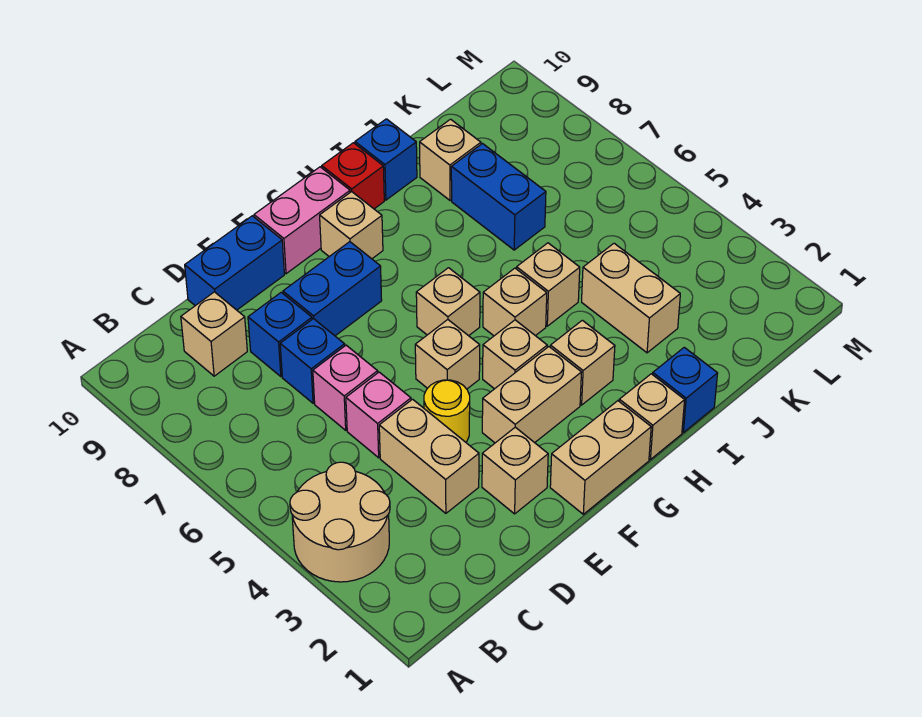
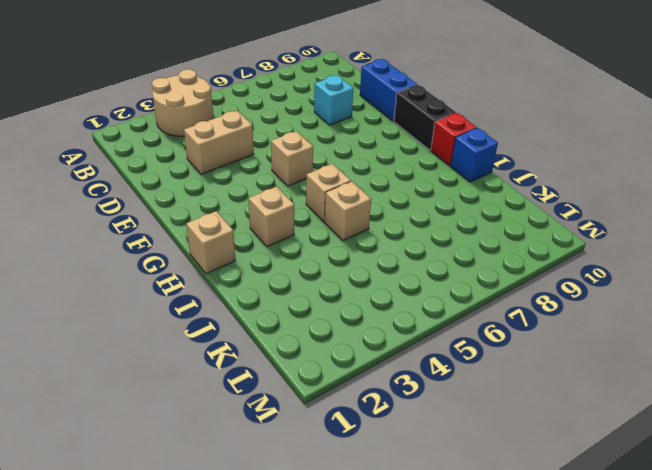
cyan 1x1 brick [314,75,353,125] -> blue 1x1 brick [248,292,312,377]
black 1x2 brick [394,85,456,150] -> pink 1x2 brick [254,167,350,274]
none -> tan 1x1 brick [181,292,247,376]
none -> pink 1x1 brick [346,372,411,458]
none -> pink 1x1 brick [313,345,378,430]

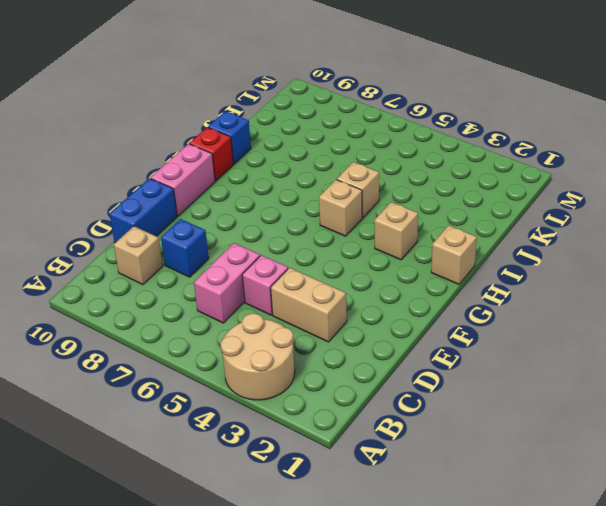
pink 1x2 brick [194,243,260,323] -> pink 1x1 brick [313,345,378,430]
none -> blue 1x1 brick [280,319,345,403]
none -> tan 1x1 brick [482,427,548,514]
none -> yellow 1x1 round brick [424,380,470,442]

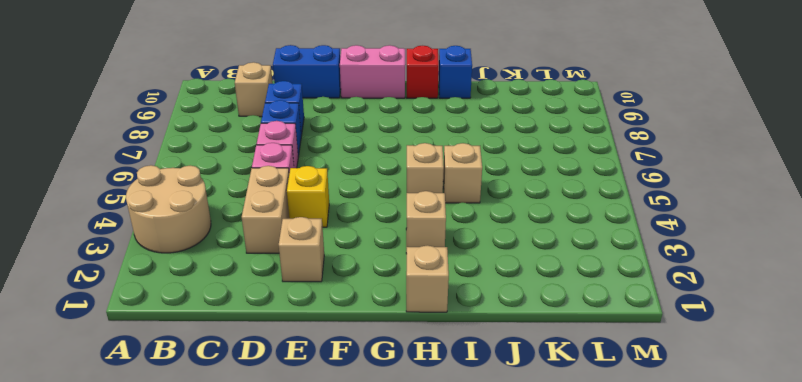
yellow 1x1 brick [287,166,329,227] -> yellow 1x1 round brick [424,380,470,442]
none -> blue 1x2 brick [283,242,382,336]
none -> tan 1x2 brick [550,401,651,514]
none -> tan 1x2 brick [482,347,582,443]

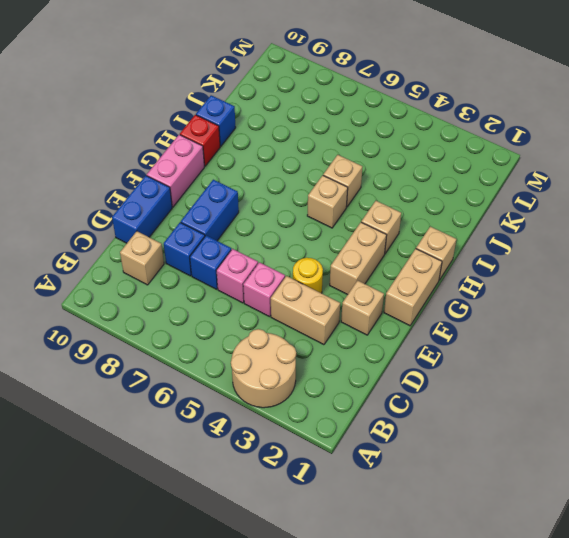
none -> tan 1x1 brick [415,320,480,389]
none -> tan 1x1 brick [483,320,547,389]
none -> tan 1x1 brick [416,268,480,336]

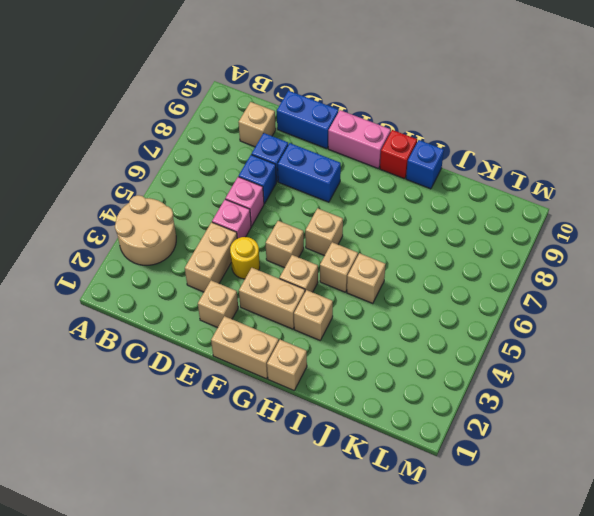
none -> tan 1x1 brick [320,192,383,259]
none -> blue 1x1 brick [653,347,718,432]
none -> tan 1x2 brick [582,243,680,353]

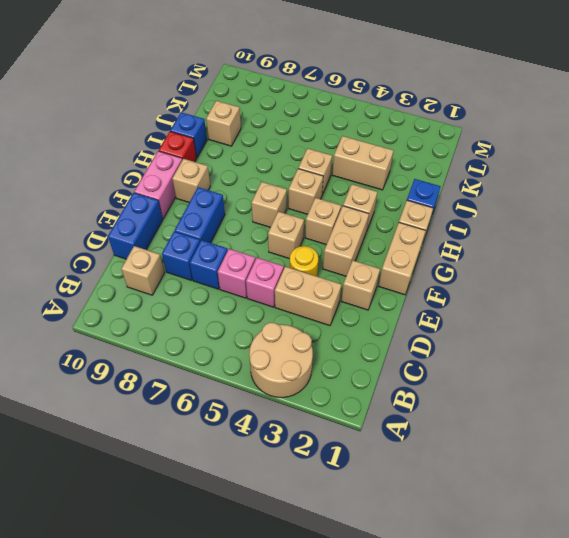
none -> blue 1x2 brick [451,144,546,250]

